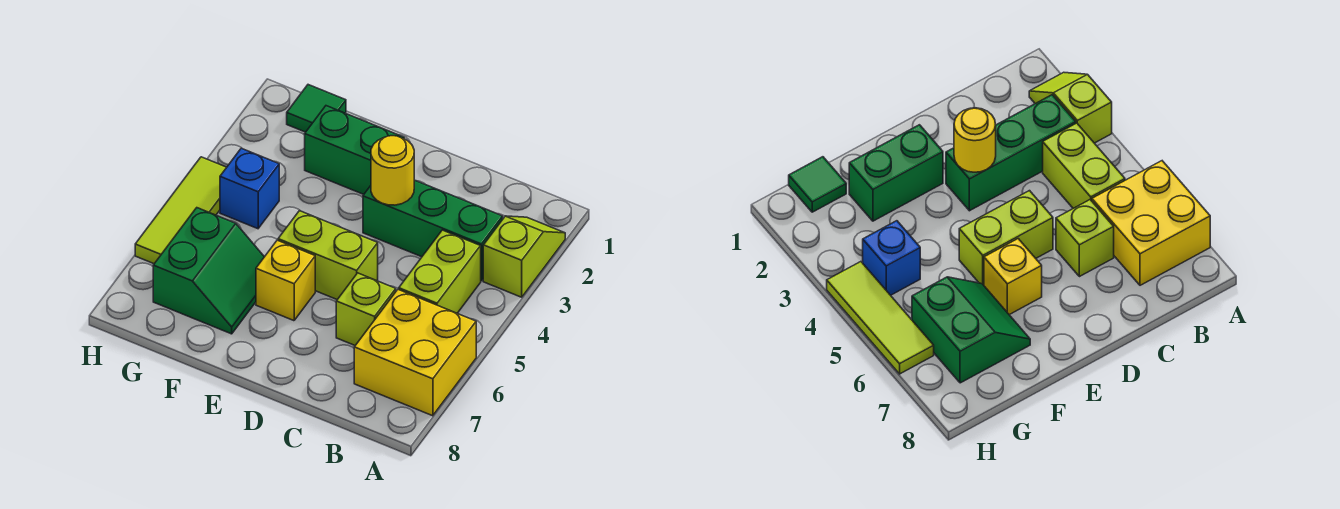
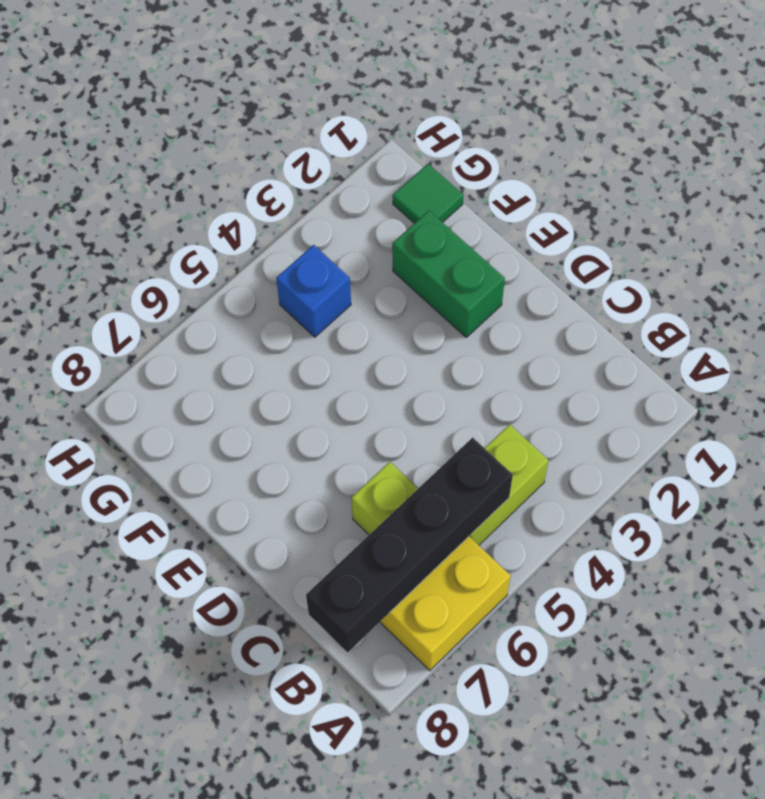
black 1x4 brick [306,437,513,652] -> none
none -> lime 1x2 slope [483,216,565,297]
none -> green 1x3 brick [363,180,503,281]
none -> lime 1x2 brick [278,211,378,300]

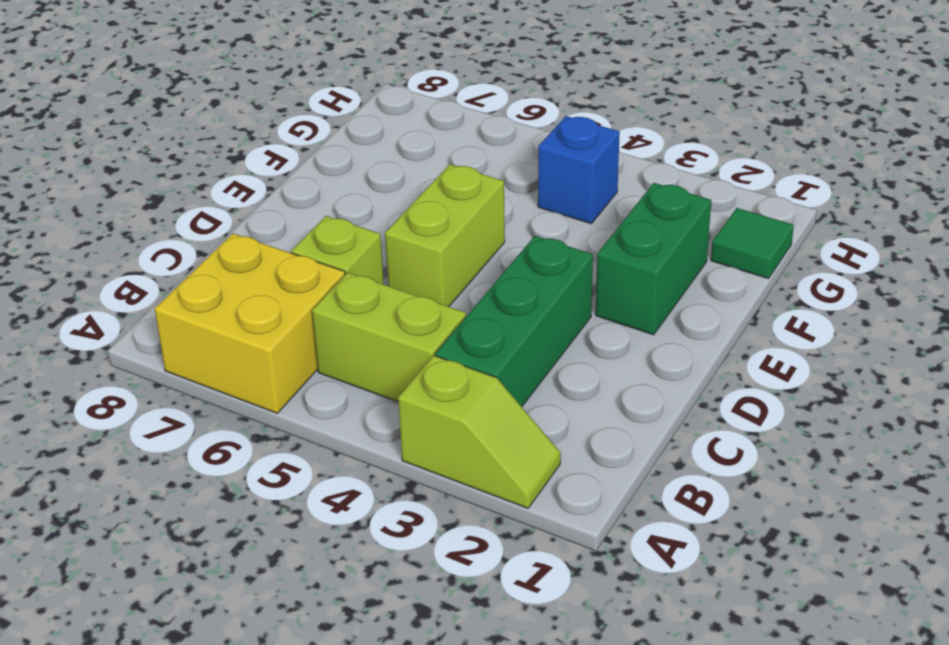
none -> yellow 1x1 brick [256,240,315,321]
none -> green 2x2 slope [153,208,264,334]
none -> lime 1x3 tile [135,157,227,264]

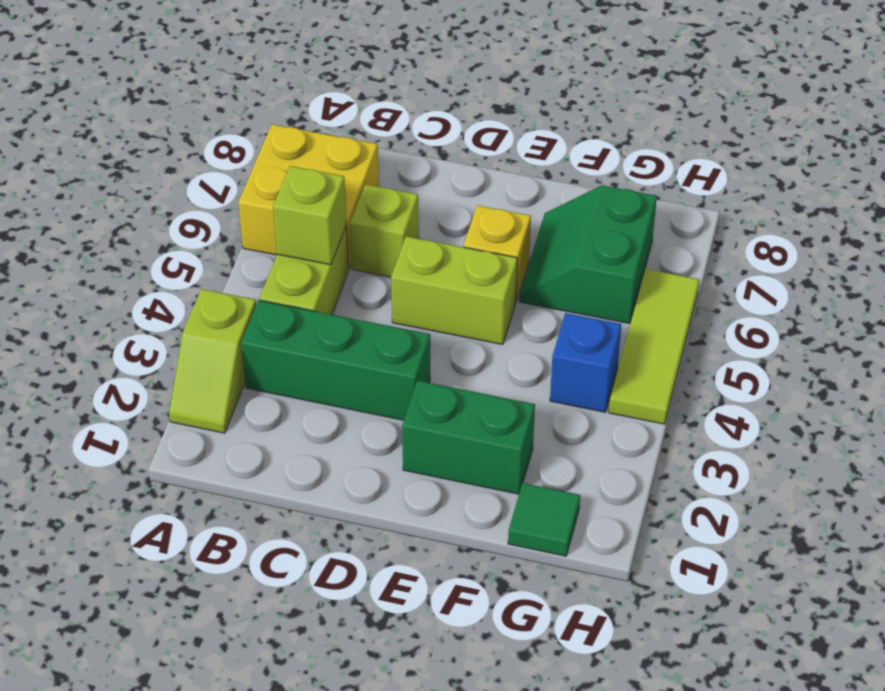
lime 1x1 brick [273,166,347,265] -> none
none -> yellow 1x1 round brick [371,136,414,205]

